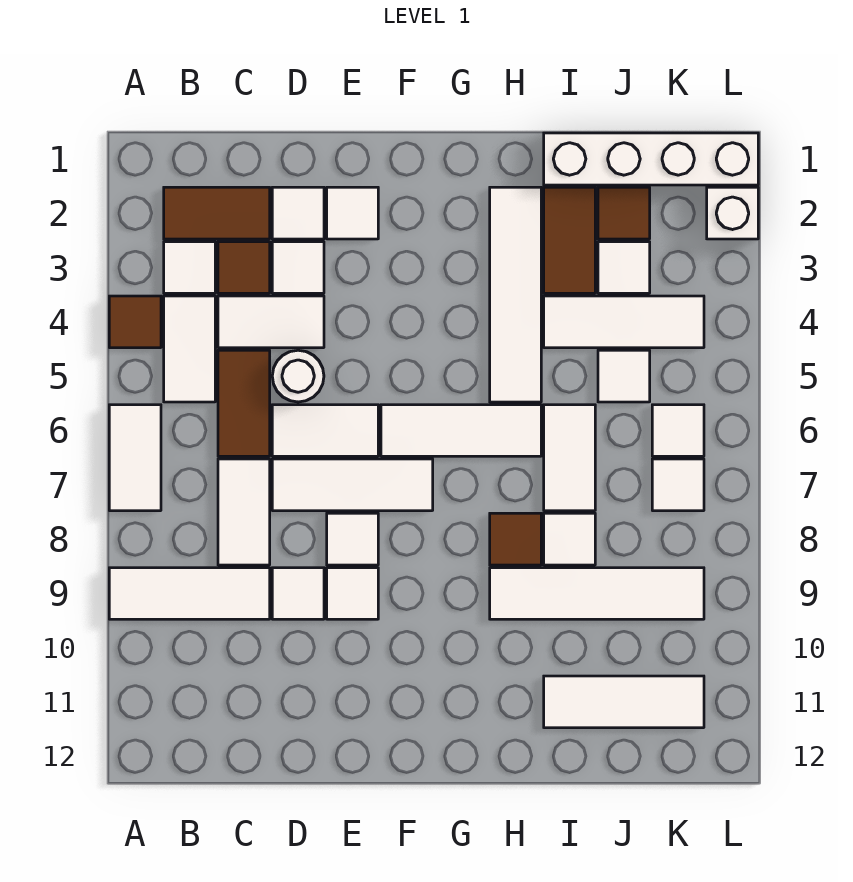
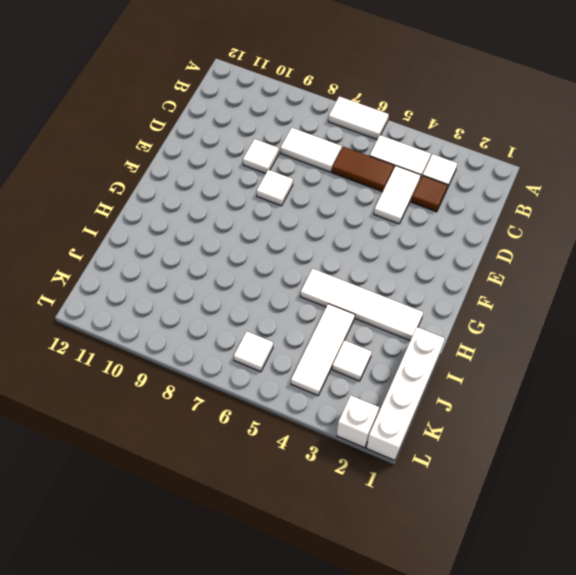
none -> brown 1x1 tile [109,296,161,348]
none -> white 1x3 tile [109,568,270,619]
none -> brown 1x2 tile [164,187,270,239]
none -> white 1x1 tile [272,187,324,239]

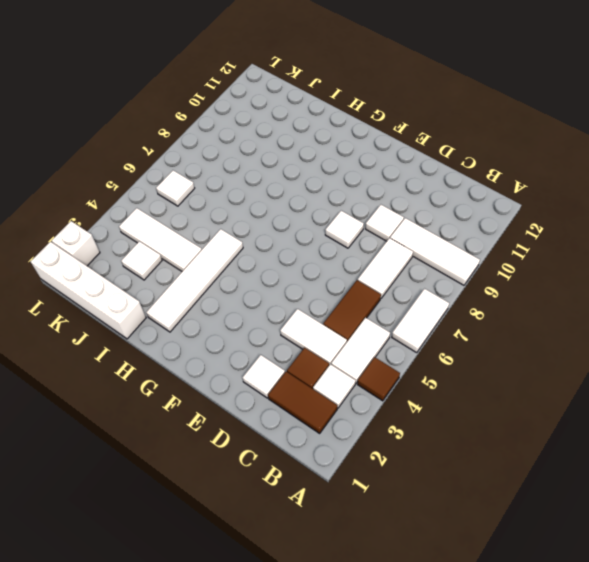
none -> white 1x1 tile [272,242,324,293]
none -> white 1x1 round brick [272,350,324,402]
none -> white 1x2 tile [272,405,378,456]
none -> white 1x3 tile [272,459,433,511]

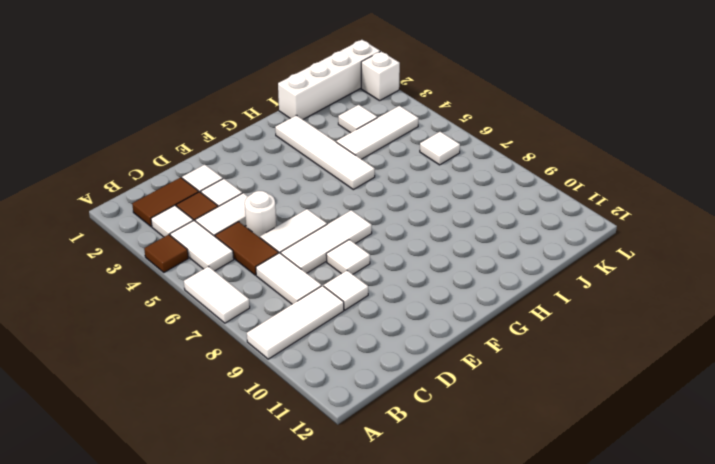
none -> white 1x1 tile [327,187,378,239]
none -> white 1x1 tile [327,568,378,619]
none -> white 1x3 tile [381,405,541,456]
none -> brown 1x1 tile [490,513,541,565]

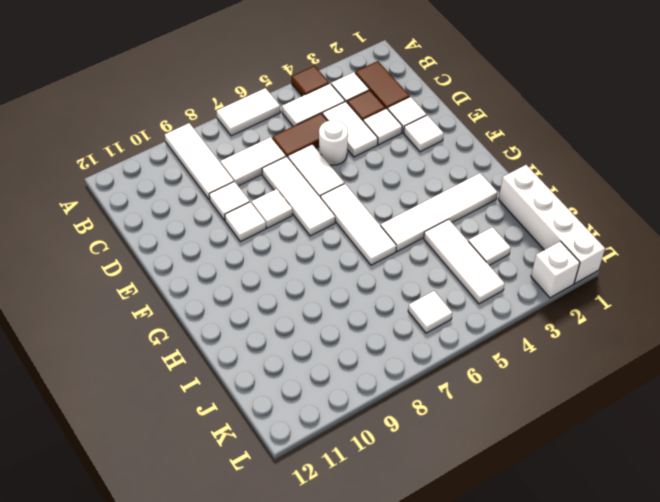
none -> brown 1x1 tile [490,513,541,565]
none -> white 1x4 tile [490,568,704,619]
none -> brown 1x2 tile [544,187,595,293]
none -> white 1x2 tile [544,405,595,511]

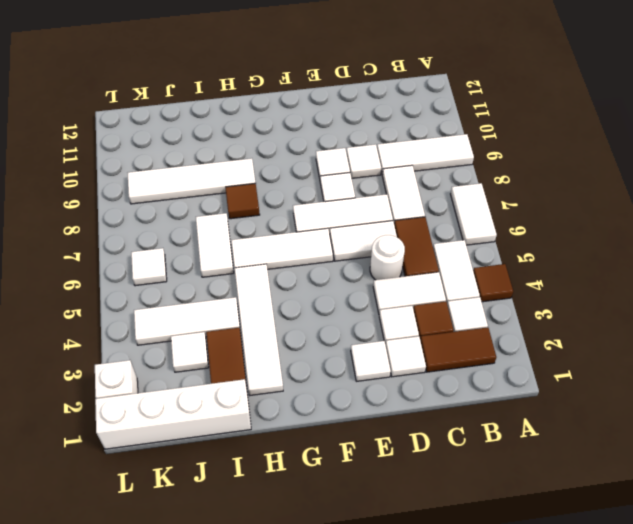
none -> white 1x1 tile [544,513,595,565]
none -> white 1x3 tile [544,676,704,728]
none -> brown 1x1 tile [598,187,650,239]
none -> white 1x1 tile [598,350,650,402]

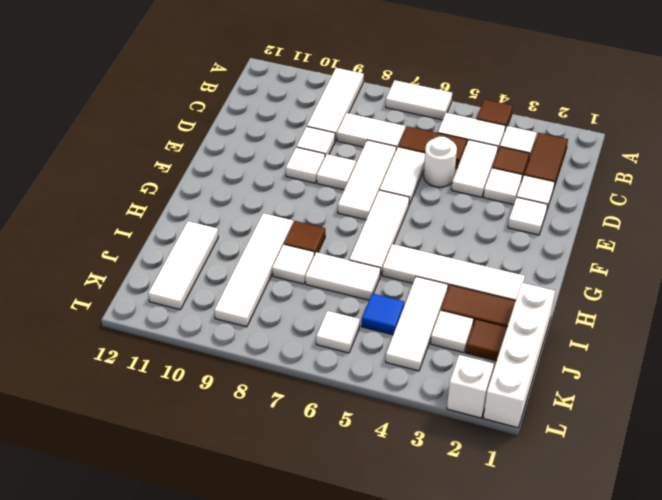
blue 1x1 tile [362,293,404,335] -> white 1x1 tile [598,350,650,402]
none -> white 1x1 tile [652,459,704,511]

